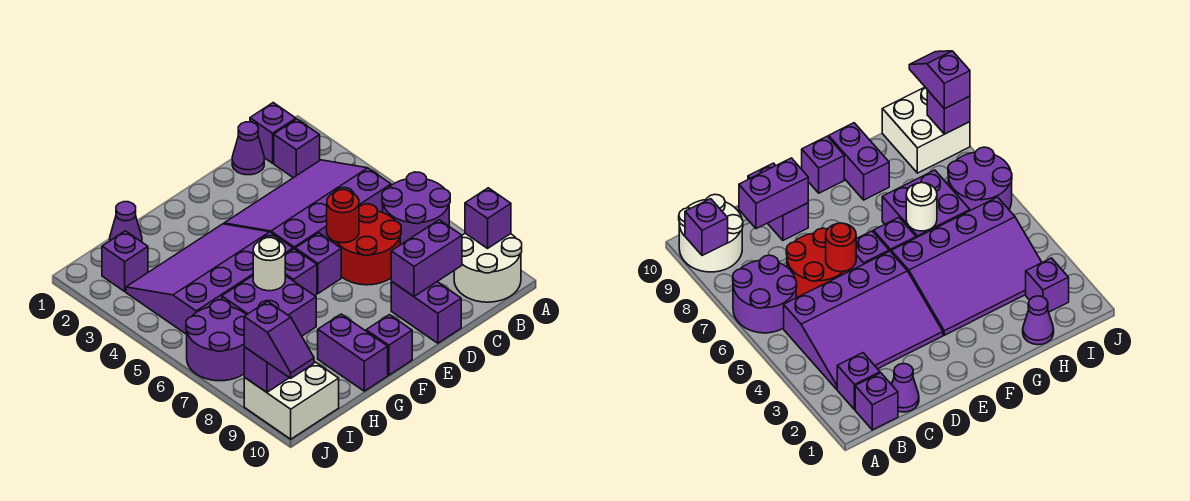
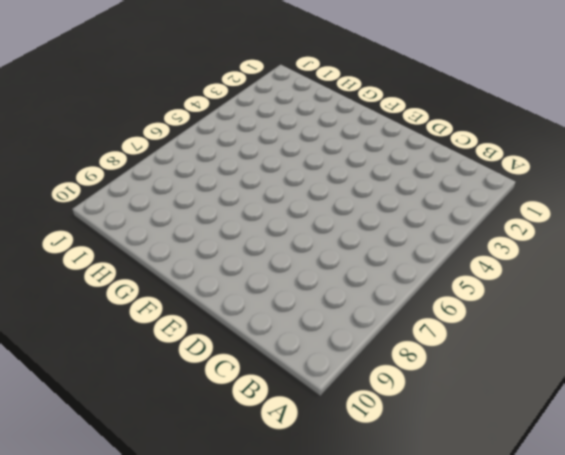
none -> purple 2x2 round brick [382,172,450,245]
none -> white 2x2 round brick [454,233,522,302]
none -> purple 1x1 brick [250,103,296,163]

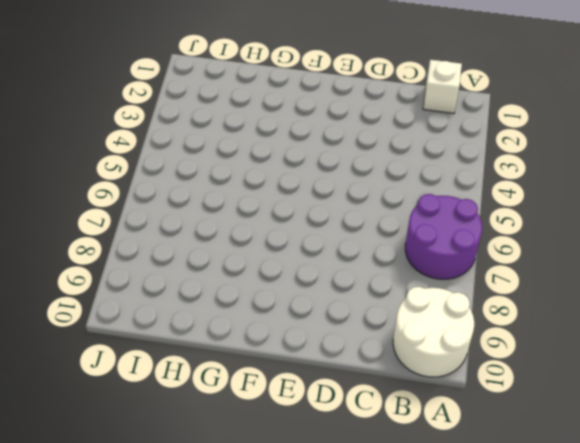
white 1x1 brick [423,60,462,113] -> purple 1x1 brick [250,103,296,163]
none -> purple 1x1 brick [274,119,320,178]
none -> purple 3x4 slope [224,160,391,249]
none -> purple 1x1 cone [232,122,264,175]

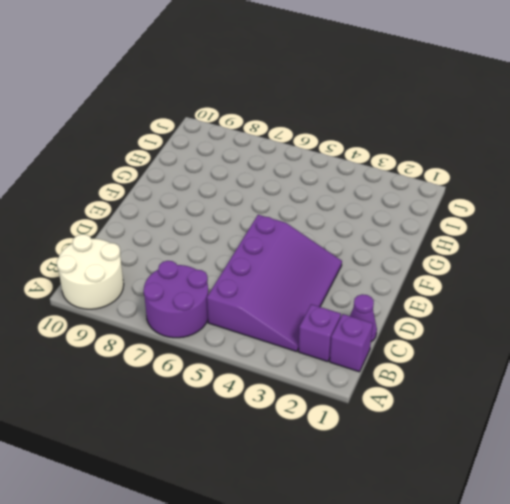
none -> red 2x2 round brick [334,204,401,285]
none -> purple 1x2 brick [391,282,461,343]
none -> purple 1x1 brick [295,233,341,293]

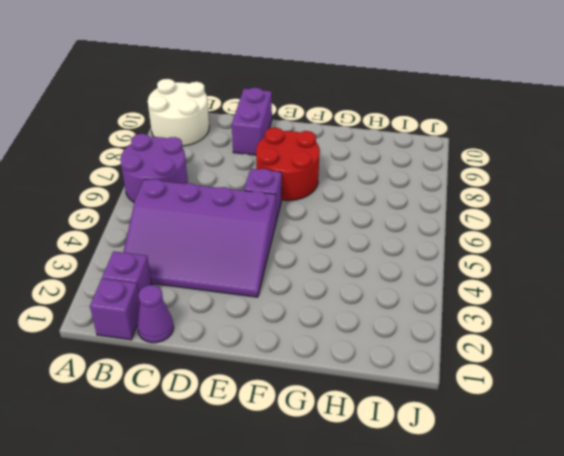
red 2x2 round brick [256,128,320,201] -> red 2x2 round brick moved to [334,204,401,285]
none -> purple 3x4 slope [126,224,293,334]
none -> purple 1x1 brick [285,249,317,296]
none -> purple 1x1 brick [366,315,412,375]

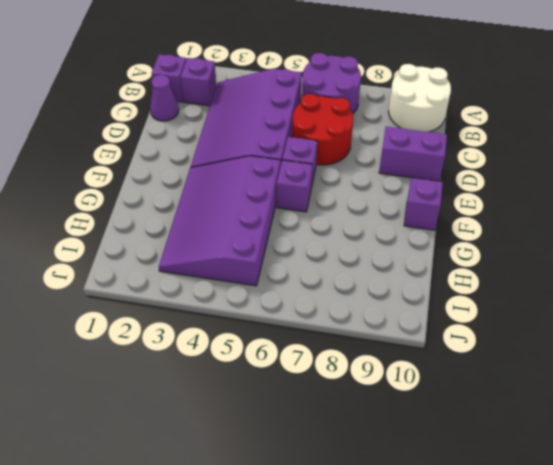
none -> purple 2x2 brick [222,276,316,336]
none -> purple 1x2 brick [318,314,388,391]
none -> purple 1x1 cone [110,202,142,242]

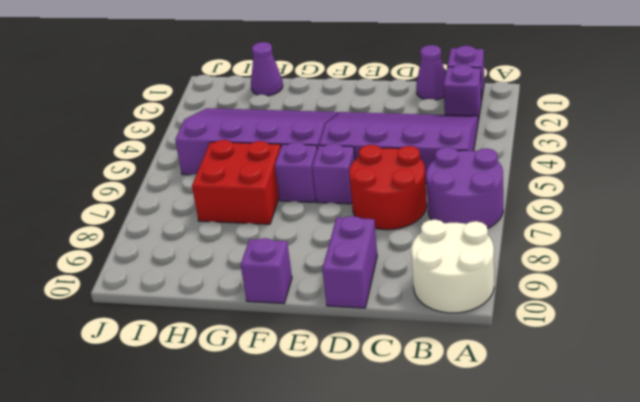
red 2x2 brick [192,140,281,224] -> purple 2x2 brick [222,276,316,336]
none -> purple 1x2 brick [318,314,388,391]
none -> purple 1x1 brick [102,231,148,291]
none -> purple 2x2 round brick [186,300,246,381]

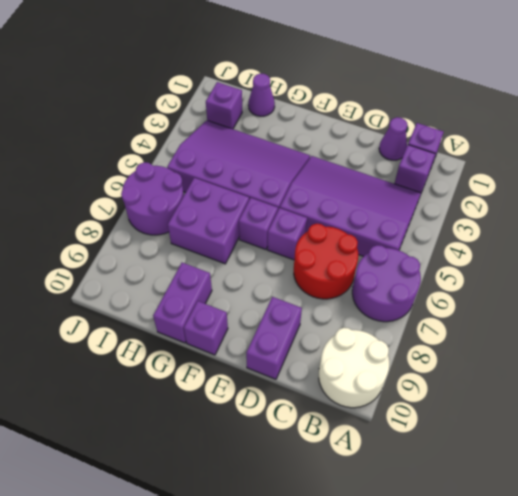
none -> white 2x2 brick [244,361,339,439]
none -> purple 1x1 brick [465,188,511,248]
none -> purple 1x2 brick [391,220,462,296]

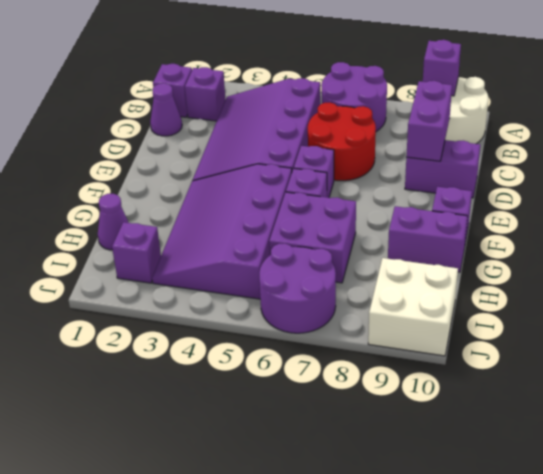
none -> red 1x1 round brick [327,190,359,243]
none -> white 1x1 round brick [253,238,285,291]
none -> purple 1x1 brick [244,347,289,392]

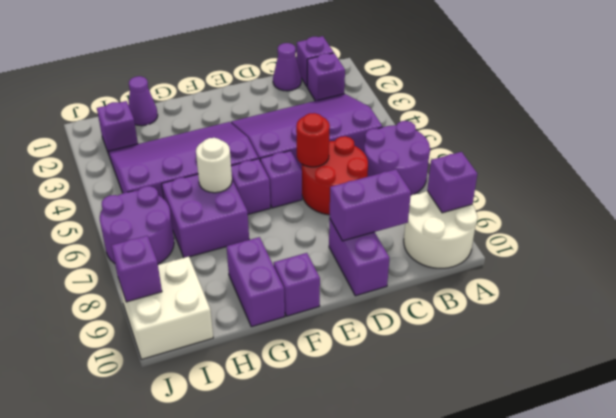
none -> purple 1x2 slope [244,301,314,378]

